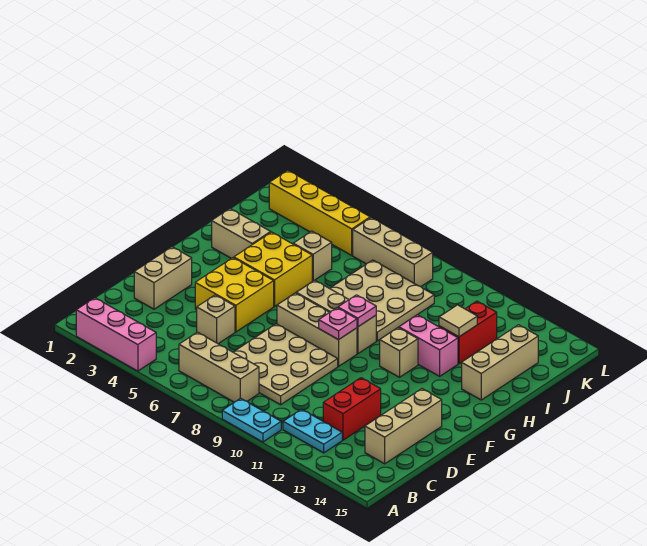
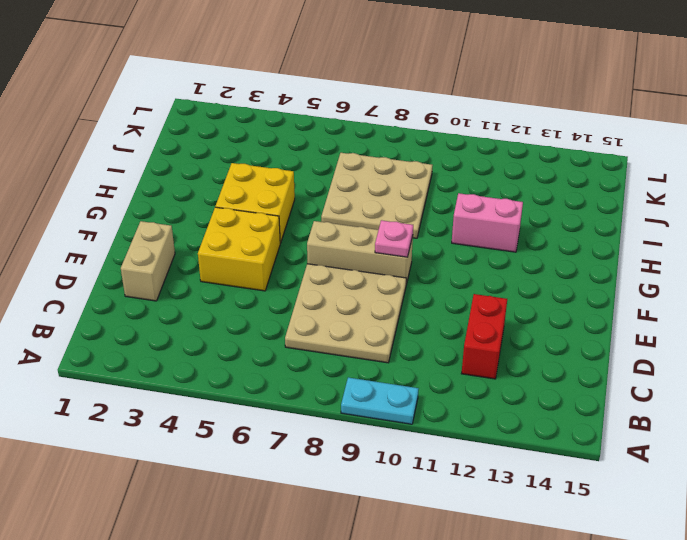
none -> pink 1x3 brick [76,298,156,371]
none -> tan 1x3 brick [179,332,259,402]
none -> cyan 1x2 plate [283,409,342,453]

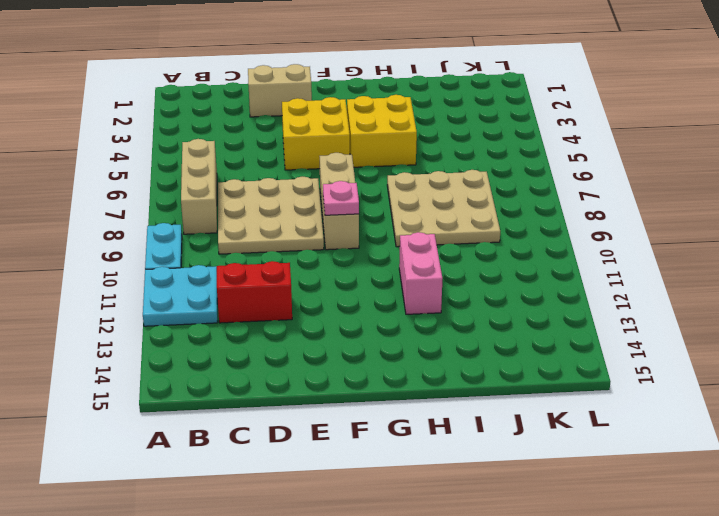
cyan 2x2 plate [143,265,217,326] -> cyan 1x2 plate [283,409,342,453]
none -> pink 1x3 brick [76,298,156,371]
none -> tan 1x3 brick [365,389,442,464]
none -> tan 1x1 brick [197,295,235,344]

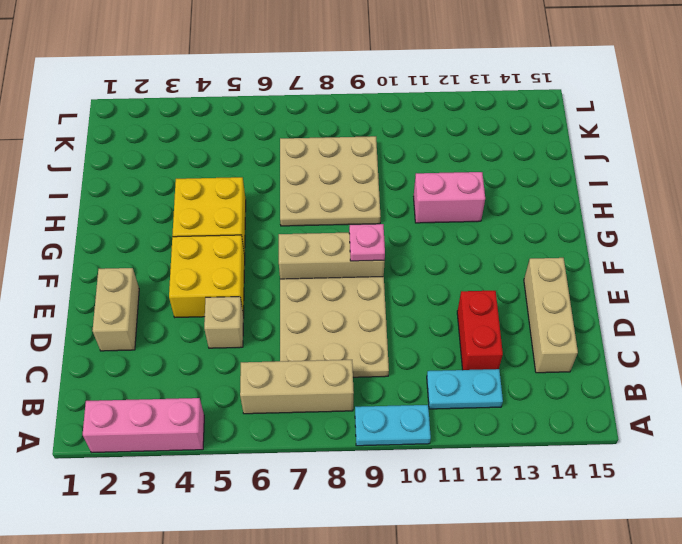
none -> tan 1x3 brick [296,280,376,354]
none -> tan 1x1 brick [380,328,418,377]
none -> tan 1x2 brick [212,209,271,258]

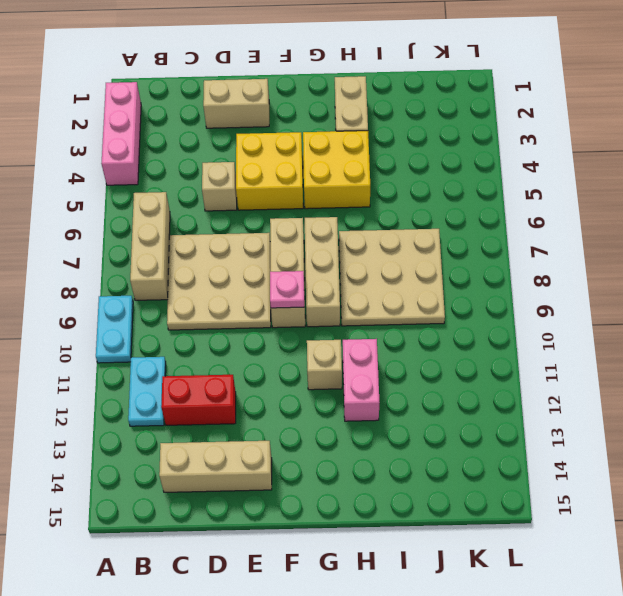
none -> tan 1x3 brick [462,325,538,400]
none -> tan 1x1 brick [293,231,332,281]
none -> red 1x2 brick [439,301,497,364]

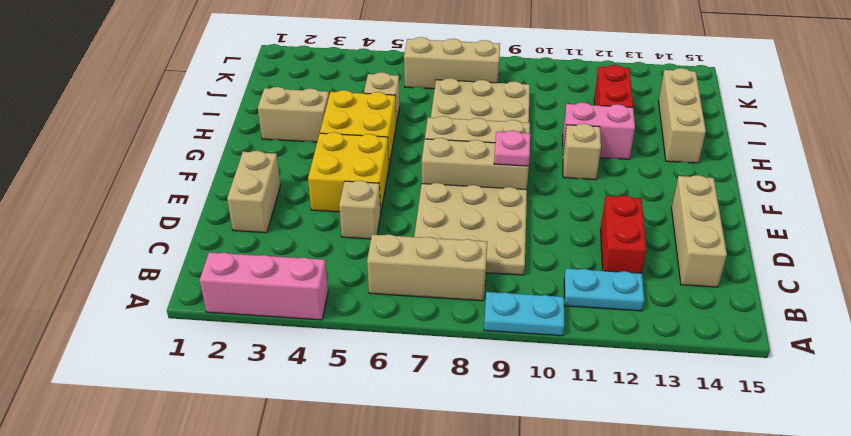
none -> yellow 1x4 brick [269,170,370,255]
none -> pink 1x1 plate [338,295,376,327]
none -> tan 1x1 tile [439,305,477,337]

